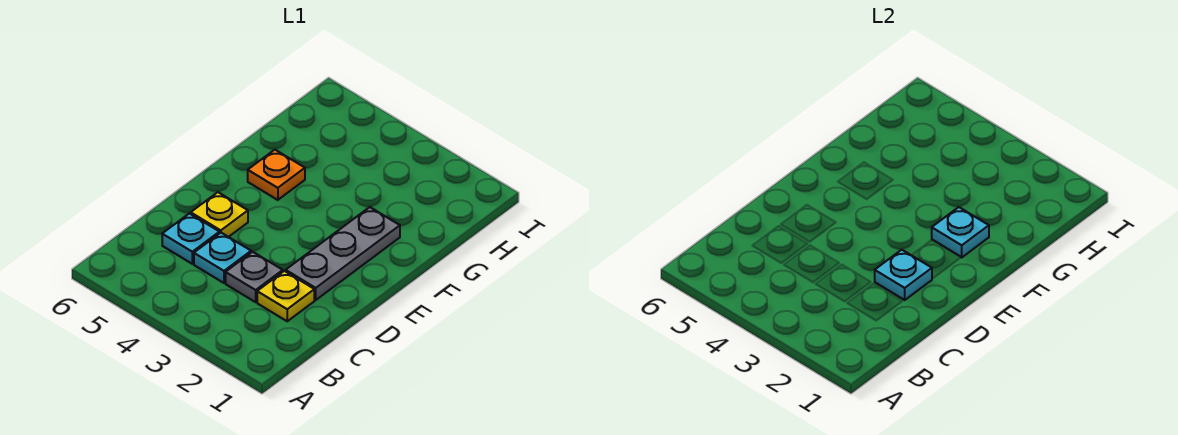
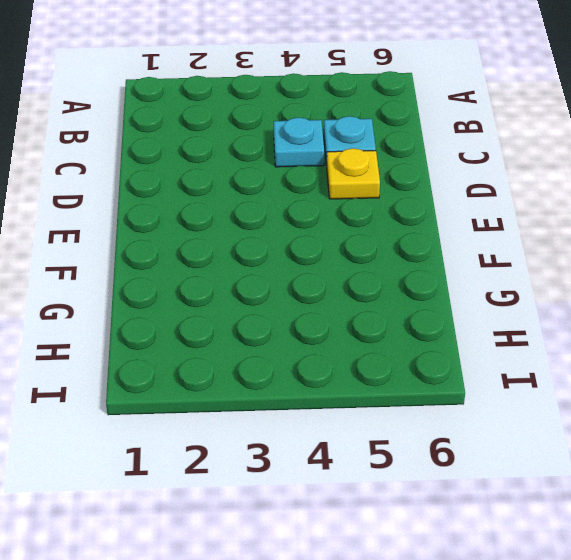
none -> yellow 1x1 plate [257,271,314,321]
none -> grey 1x1 plate [226,252,283,302]

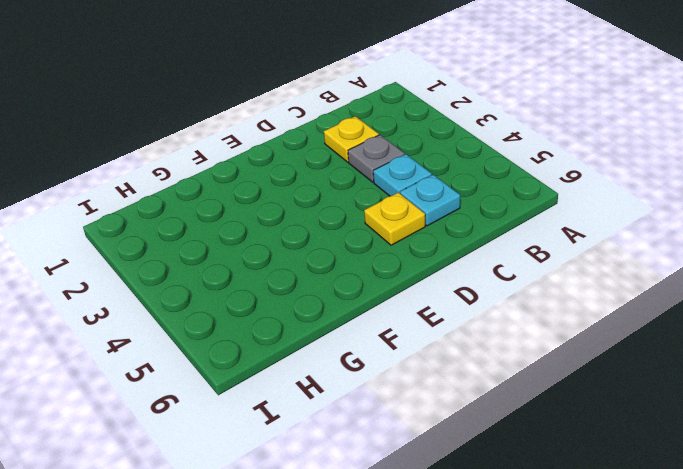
none -> grey 1x3 plate [286,207,400,300]
none -> orange 1x1 plate [248,150,305,200]

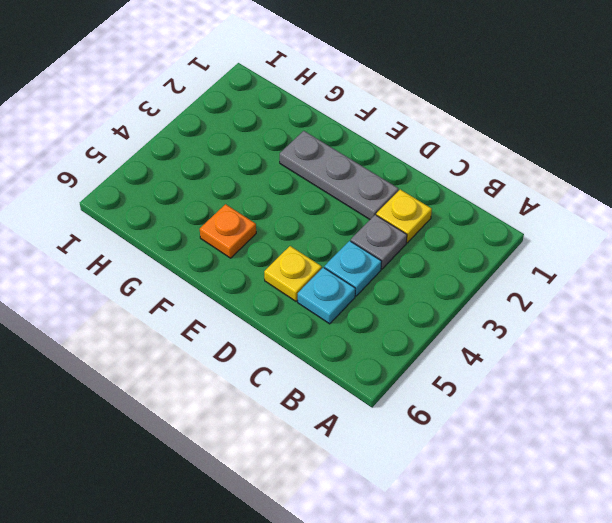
none -> cyan 1x1 plate [875,250,932,300]
none -> cyan 1x1 plate [932,207,989,257]

